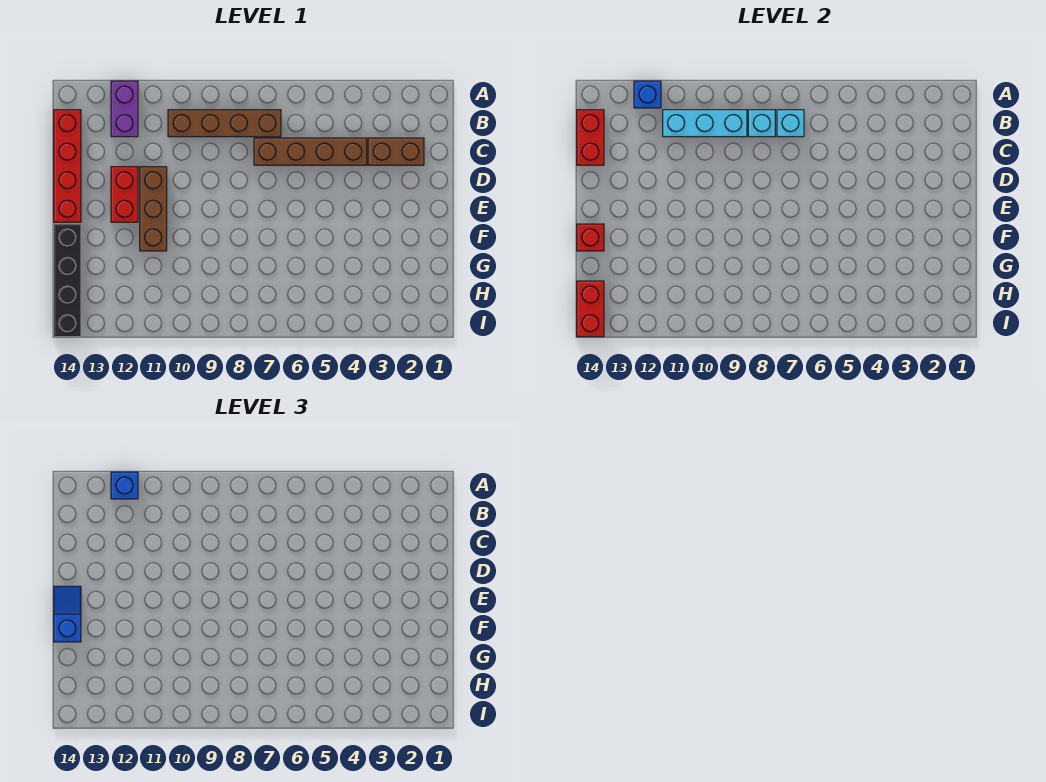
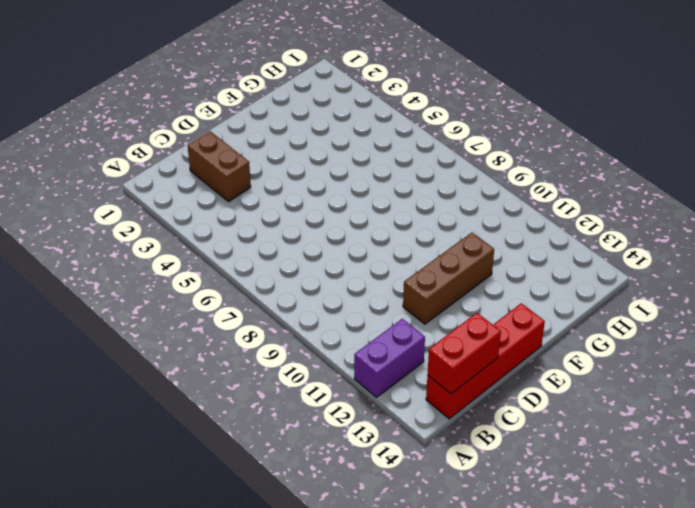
none -> brown 1x4 brick [168,110,281,137]
none -> brown 1x4 brick [254,138,367,165]
none -> red 1x2 brick [111,167,138,222]

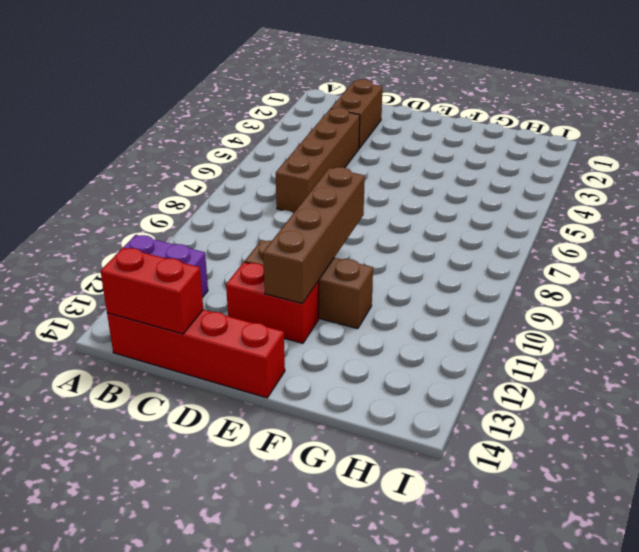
brown 1x4 brick [263,167,365,304] -> brown 1x4 brick moved to [168,110,281,137]
none -> black 1x4 brick [54,224,81,337]
none -> blue 1x1 brick [634,81,661,108]
none -> cyan 1x1 brick [777,110,804,137]

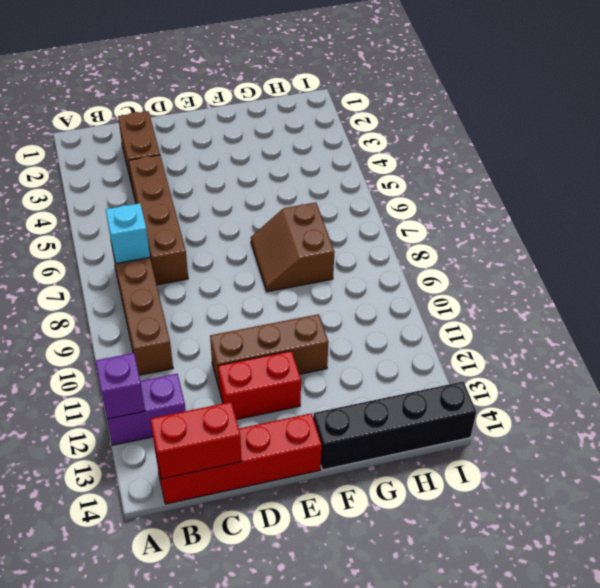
purple 1x1 brick [96,353,145,419] -> blue 1x1 brick [634,81,661,108]
brown 2x2 slope [251,202,334,292] -> none
none -> cyan 1x1 brick [748,110,775,137]
none -> cyan 1x3 brick [663,110,747,137]
none -> red 1x1 brick [577,224,604,251]

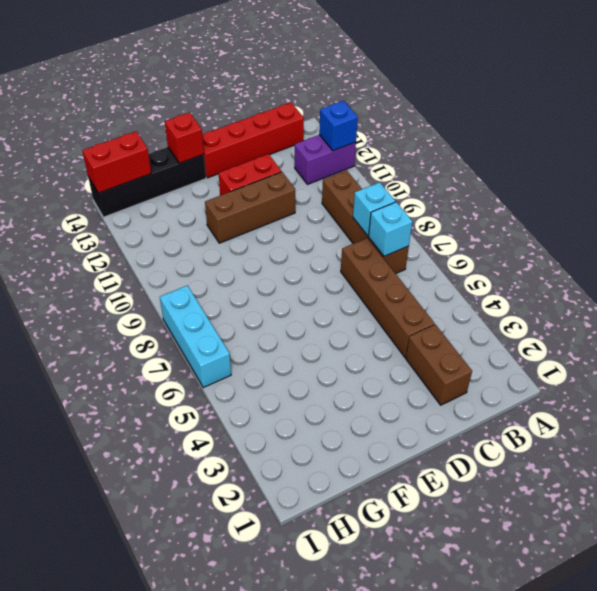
cyan 1x3 brick [160,286,231,388] -> cyan 1x3 brick moved to [663,110,747,137]
none -> red 1x2 brick [577,110,604,165]
none -> blue 1x1 brick [111,472,138,499]
none -> blue 1x2 slope [54,586,81,642]

